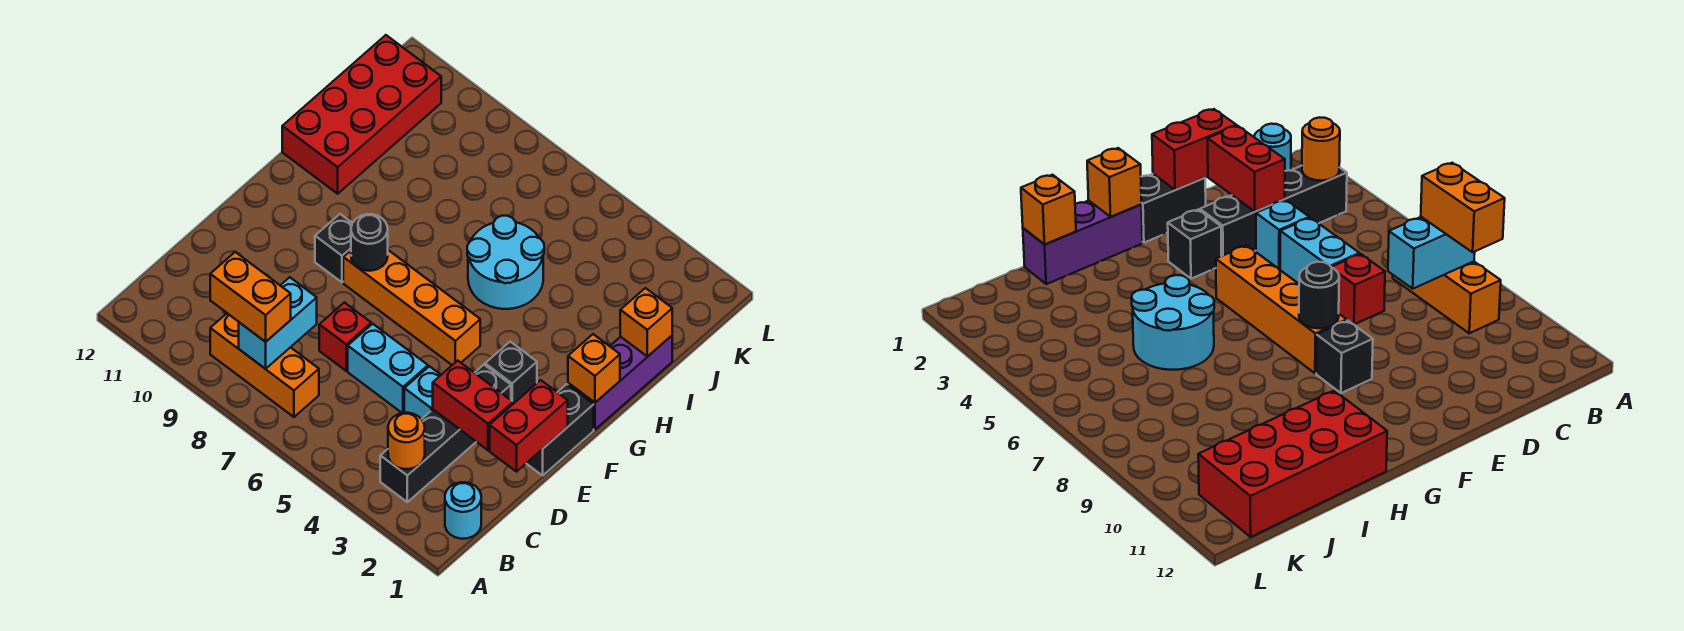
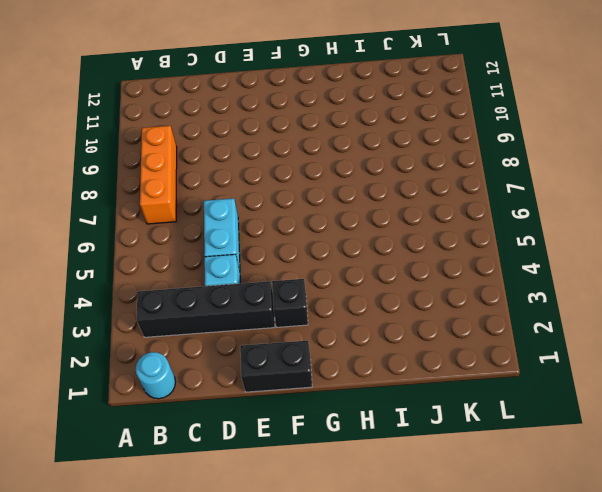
none -> red 1x1 brick [319,302,371,371]
none -> orange 1x4 brick [343,250,480,365]
none -> black 1x1 brick [315,214,352,282]

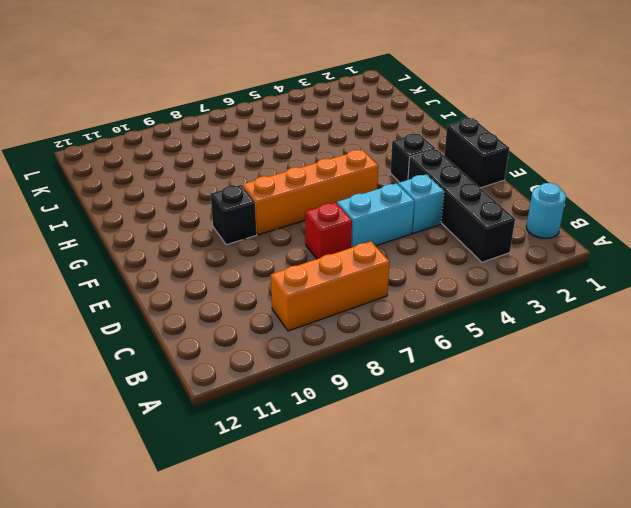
none -> purple 1x3 brick [568,336,672,429]
none -> cyan 2x2 round brick [467,216,544,309]
none -> red 2x4 brick [282,35,441,194]

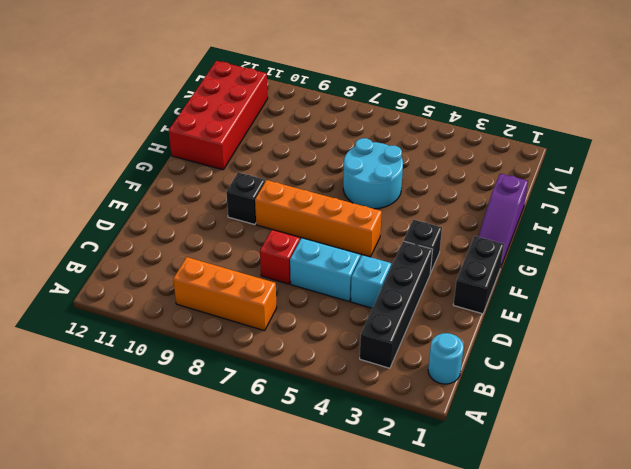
purple 1x3 slope [478,174,528,268] -> purple 1x3 brick [568,336,672,429]
none -> orange 1x1 round brick [388,413,425,469]
none -> cyan 1x2 brick [239,277,317,369]
none -> red 1x2 brick [490,380,568,472]

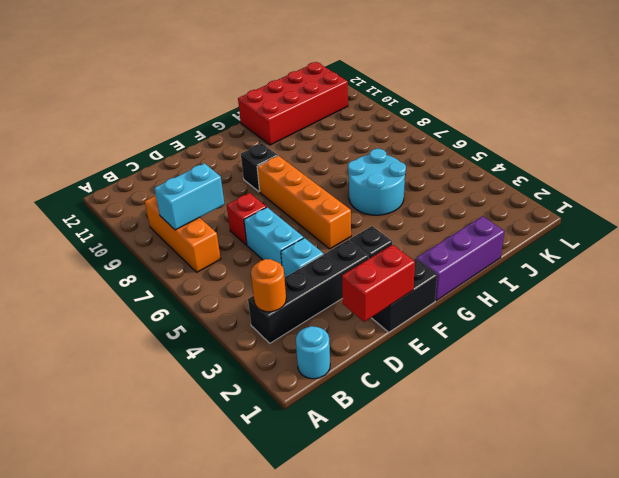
none -> red 1x2 brick [433,361,513,450]
none -> black 1x1 round brick [351,214,388,271]
none -> orange 1x1 brick [568,334,620,402]

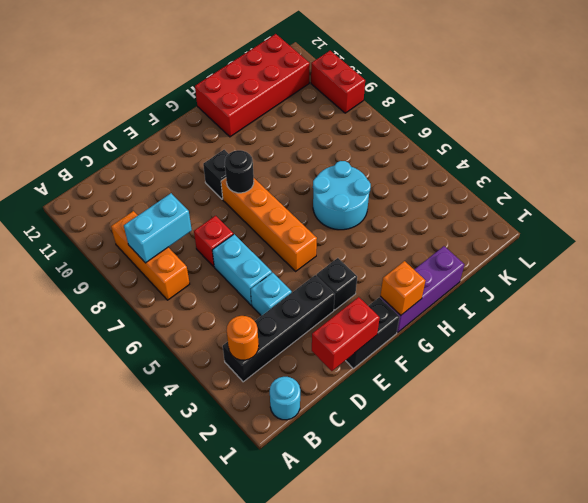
red 1x2 brick [311,51,365,113] -> red 1x2 brick moved to [433,361,513,450]
none -> orange 1x1 brick [620,288,672,357]
none -> orange 1x2 brick [210,252,291,342]

